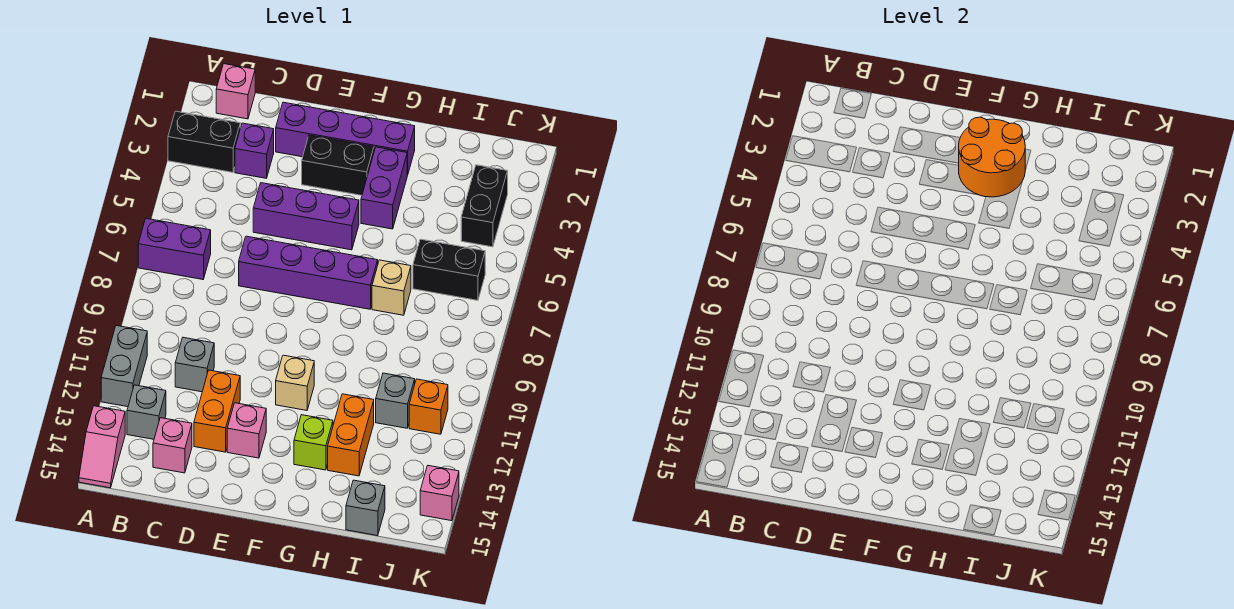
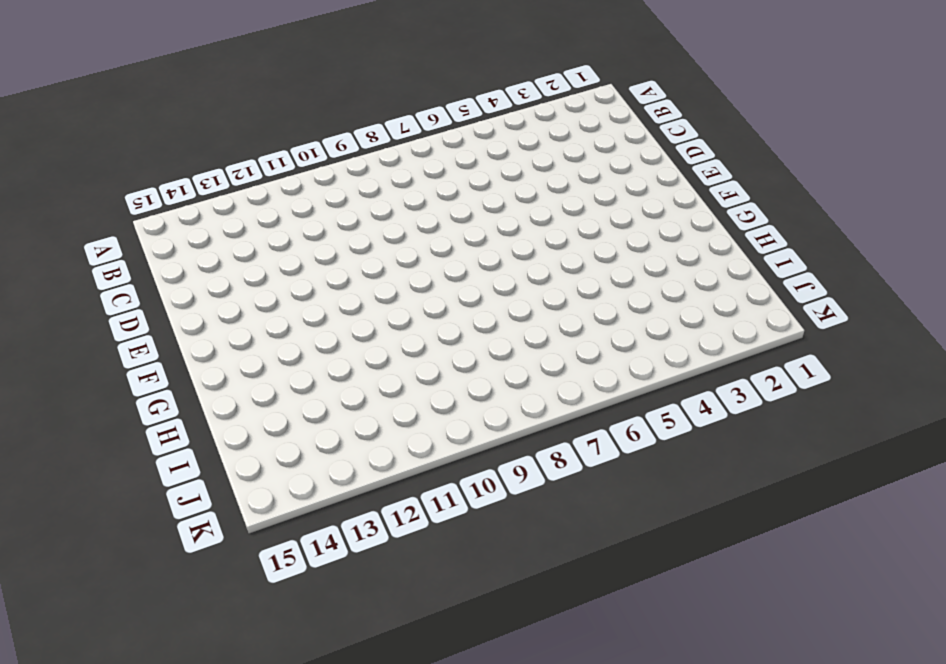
none -> black 1x2 brick [168,111,240,172]
none -> purple 1x2 brick [138,218,211,280]
none -> grey 1x2 brick [101,326,147,407]

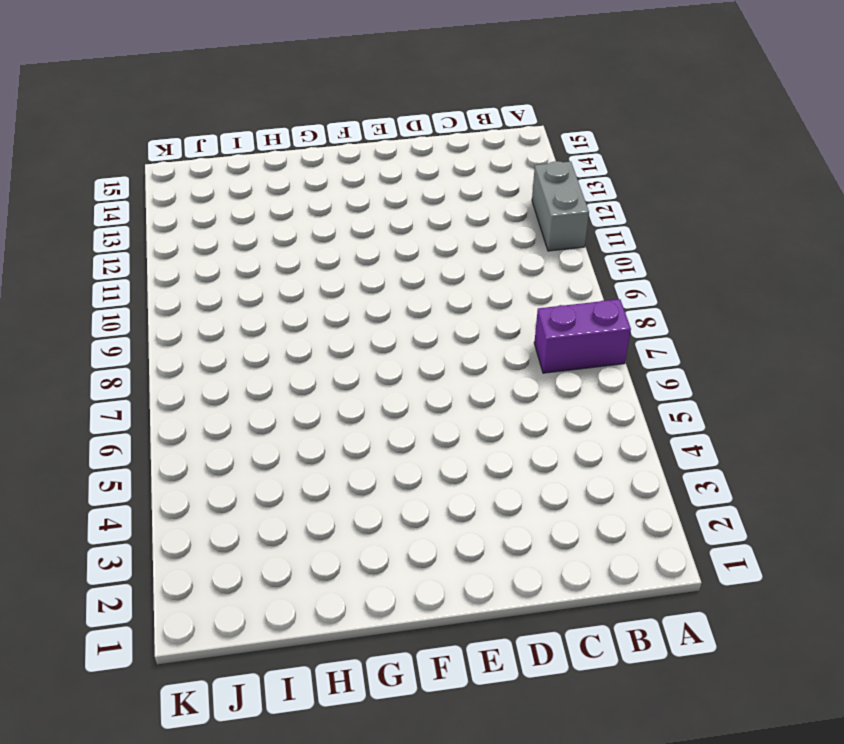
none -> black 1x2 brick [168,111,240,172]
none -> pink 1x2 slope [79,406,125,488]
none -> pink 1x1 brick [216,64,255,119]

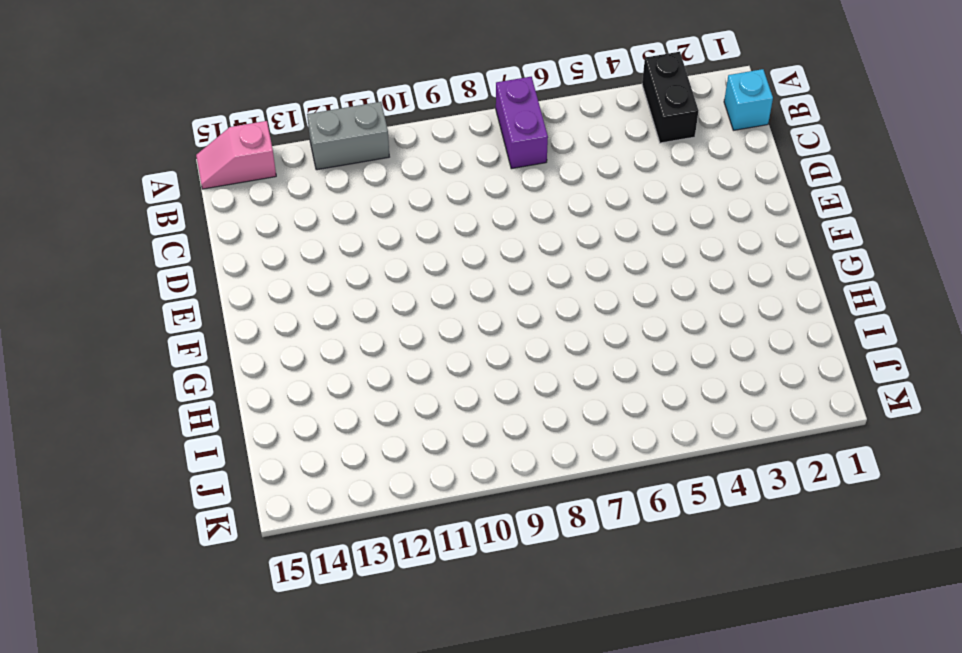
cyan 1x1 brick [724,69,773,130] -> pink 1x1 brick [216,64,255,119]
none -> grey 1x1 brick [127,385,166,439]
none -> purple 1x1 brick [235,123,274,178]
none -> grey 1x1 brick [175,337,214,392]

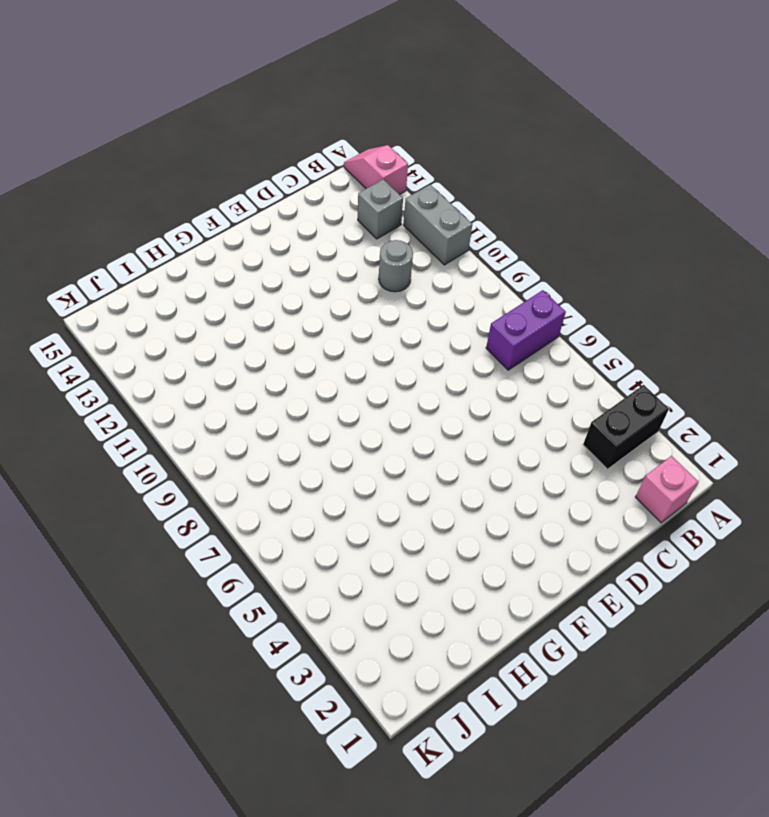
grey 1x1 round brick [379,240,413,292] -> grey 1x1 brick [175,337,214,392]
none -> purple 1x1 brick [235,123,274,178]
none -> pink 1x1 brick [153,418,192,473]
none -> purple 1x4 brick [276,102,415,175]

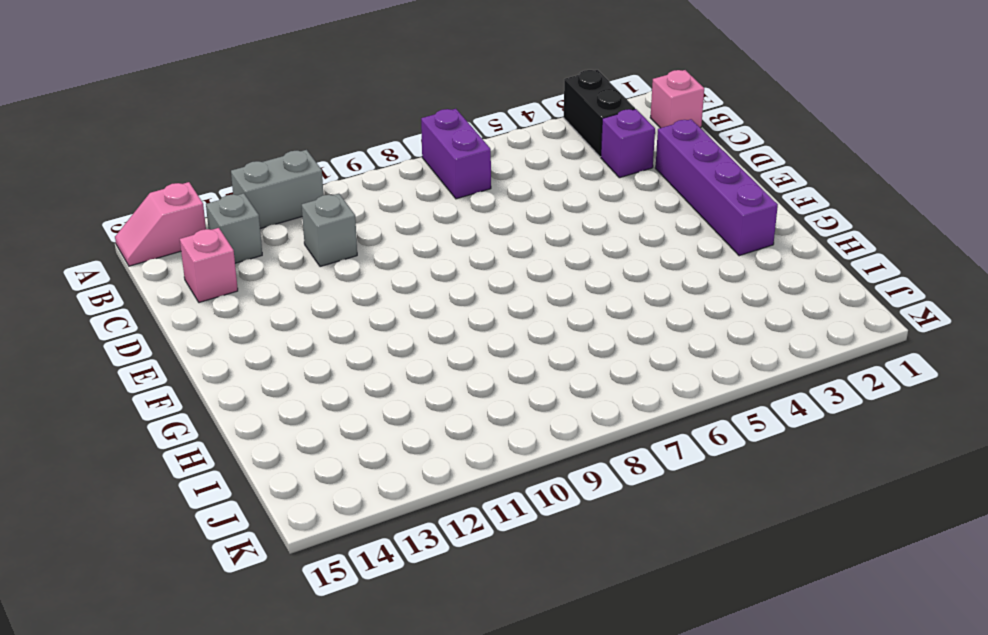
none -> purple 1x3 brick [253,183,359,250]
none -> purple 1x4 brick [239,236,378,309]
none -> orange 1x2 brick [194,370,240,452]

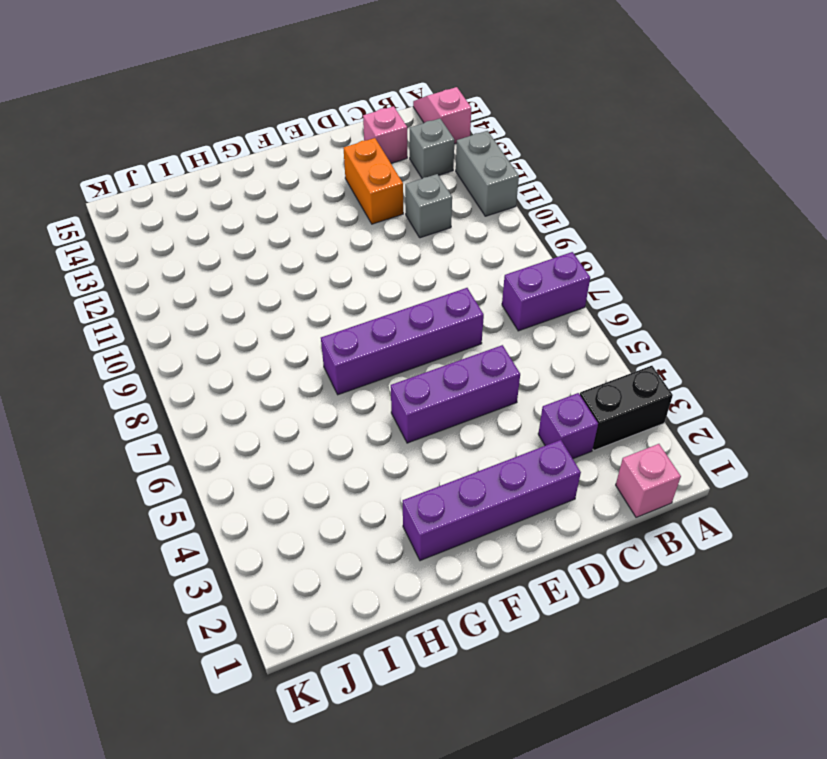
none -> black 1x2 brick [302,135,374,195]
none -> pink 1x1 brick [227,403,266,458]
none -> tan 1x1 brick [276,355,314,410]

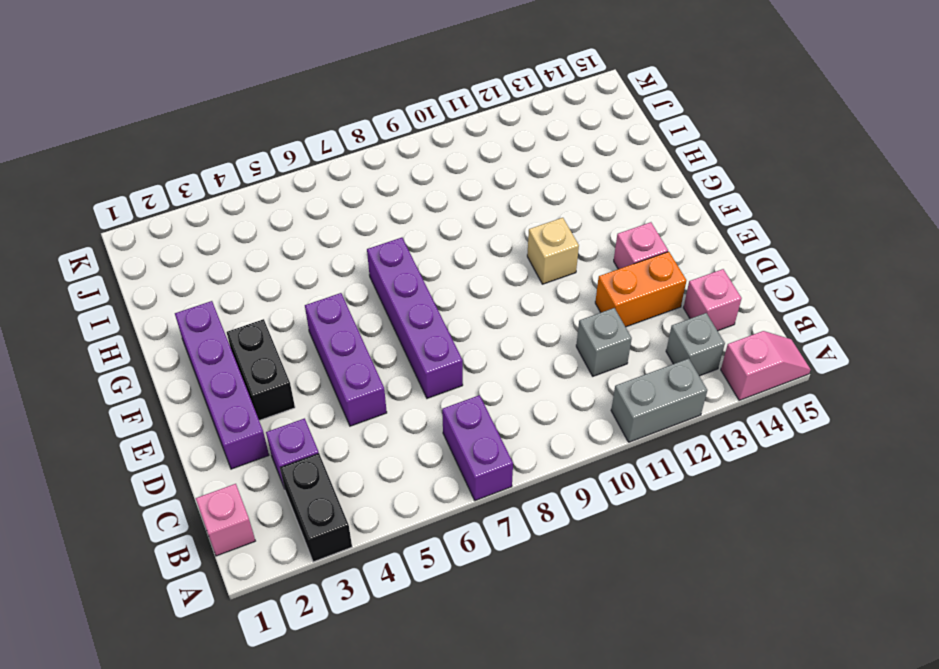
none -> purple 1x2 brick [361,147,407,229]
none -> lime 1x1 brick [294,415,333,470]
none -> tan 1x1 brick [372,260,411,315]

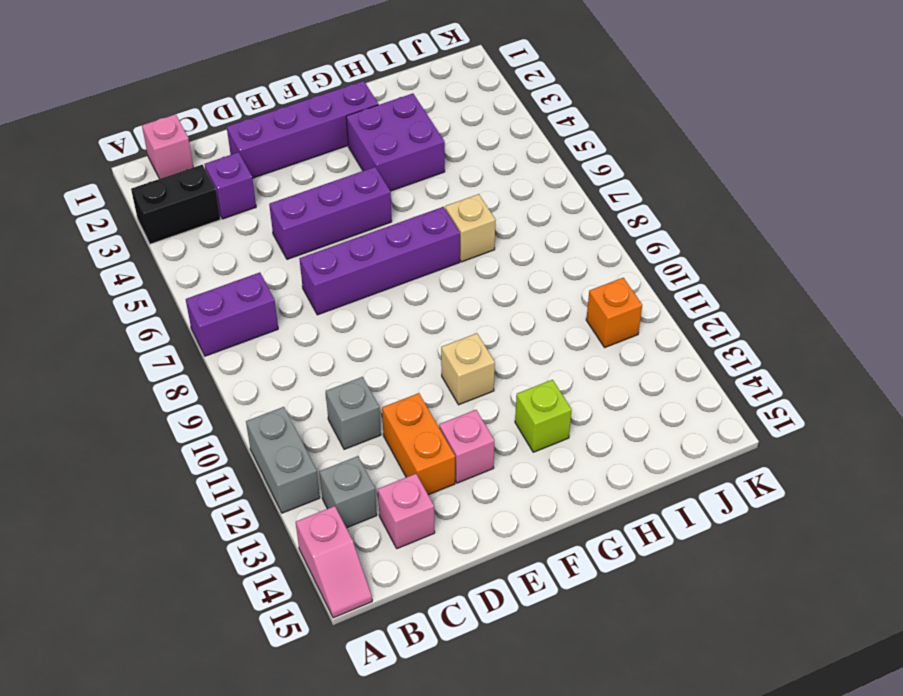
purple 2x2 brick [346,93,445,191] -> purple 1x2 brick [361,147,407,229]
none -> black 1x2 brick [302,135,374,195]
none -> orange 1x2 brick [328,394,374,476]
none -> black 1x2 brick [413,239,485,300]

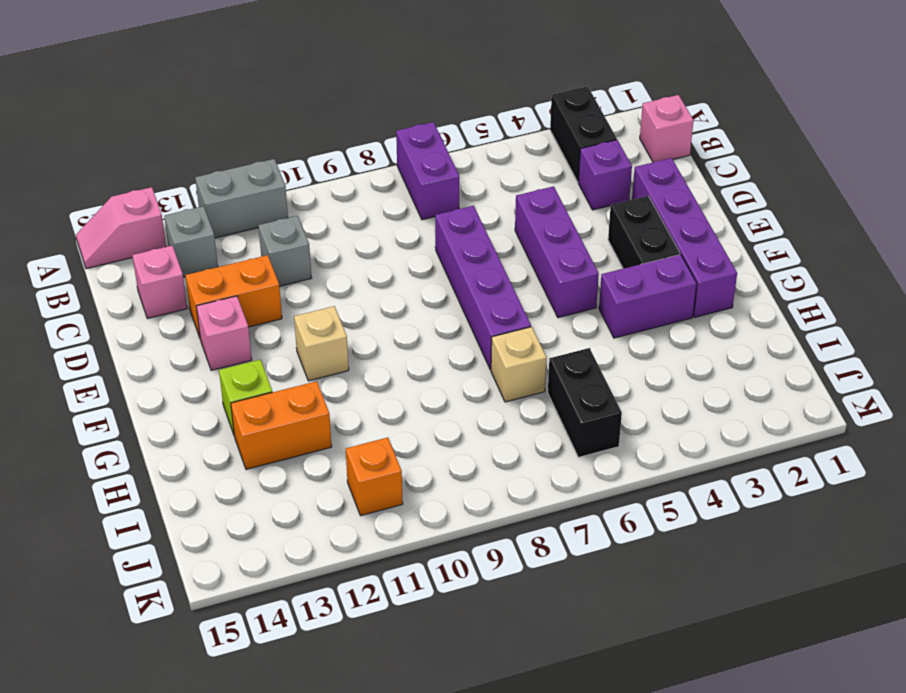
none -> grey 1x1 brick [376,373,415,428]
none -> grey 1x1 brick [346,480,385,536]
none -> black 1x2 brick [461,165,508,247]

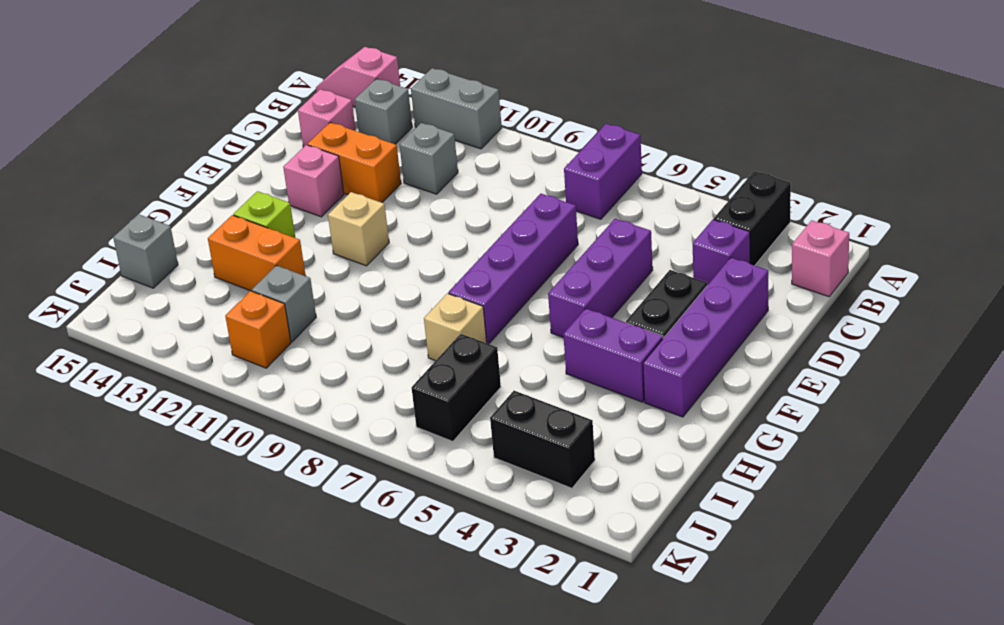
none -> pink 1x1 brick [420,466,459,521]
none -> orange 2x2 round brick [959,117,1025,197]

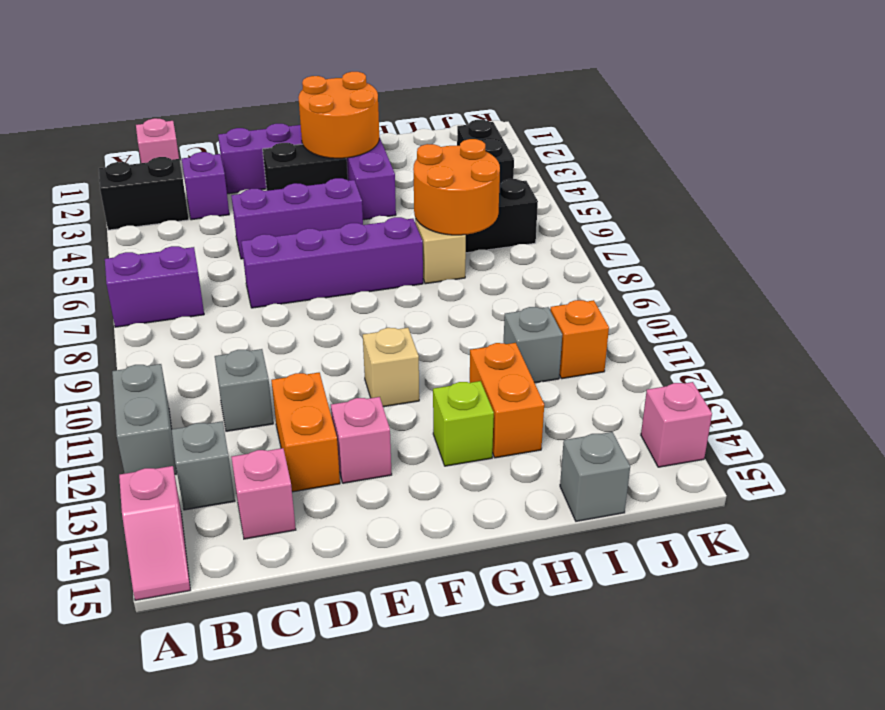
orange 2x2 round brick [413,139,500,235] -> none

